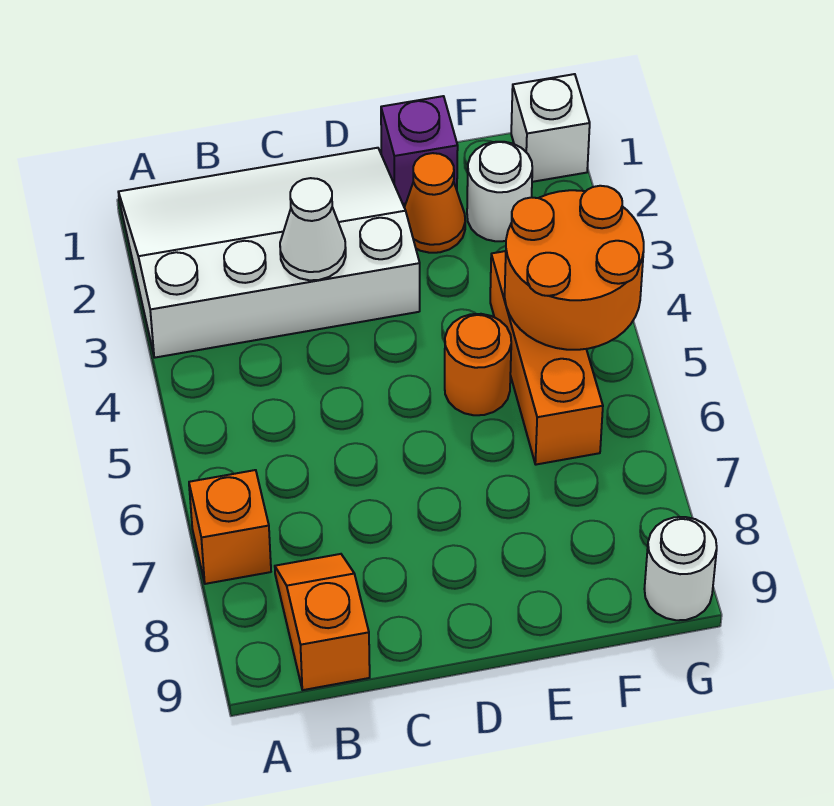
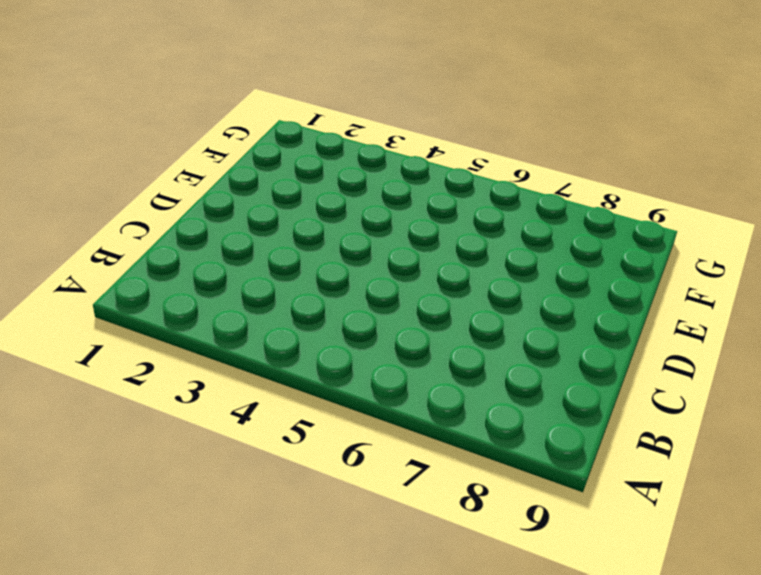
none -> white 3x4 slope [119,148,420,358]
none -> orange 1x1 brick [189,470,271,584]
none -> orange 1x2 slope [275,554,370,690]

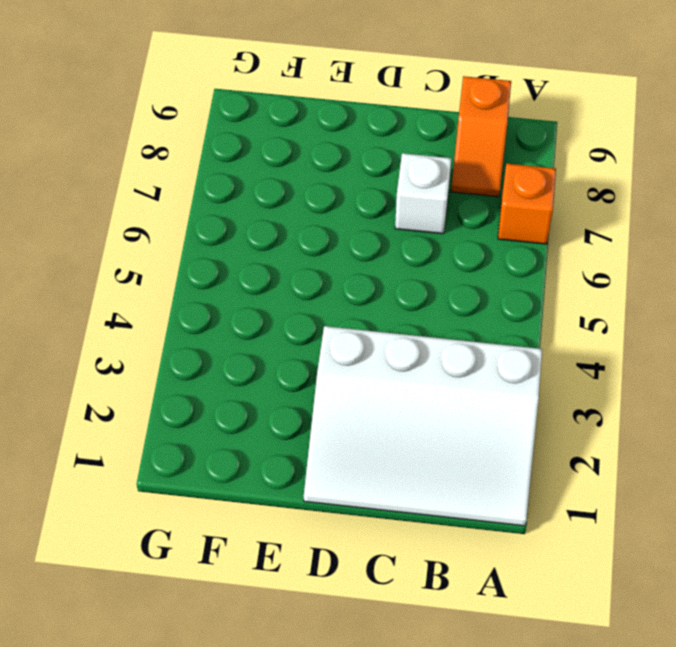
white 1x1 brick [395,153,451,234] -> white 1x1 brick moved to [511,74,590,182]
none -> purple 1x1 brick [381,96,458,204]
none -> orange 1x1 cone [404,153,465,253]
none -> orange 1x1 round brick [445,314,511,415]

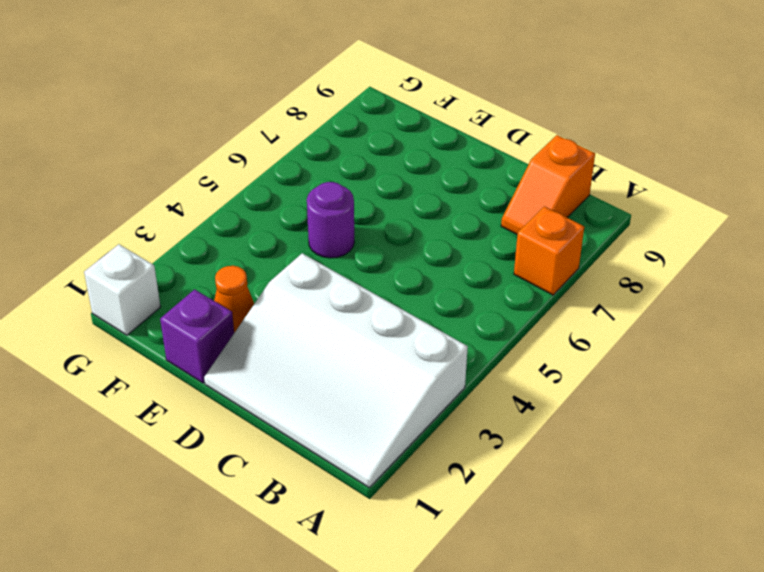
purple 1x1 round brick [307,182,354,258] -> orange 1x1 round brick [445,314,511,415]
none -> white 1x1 round brick [467,142,532,241]
none -> orange 1x3 brick [490,251,603,465]
none -> white 1x1 round brick [644,517,717,620]

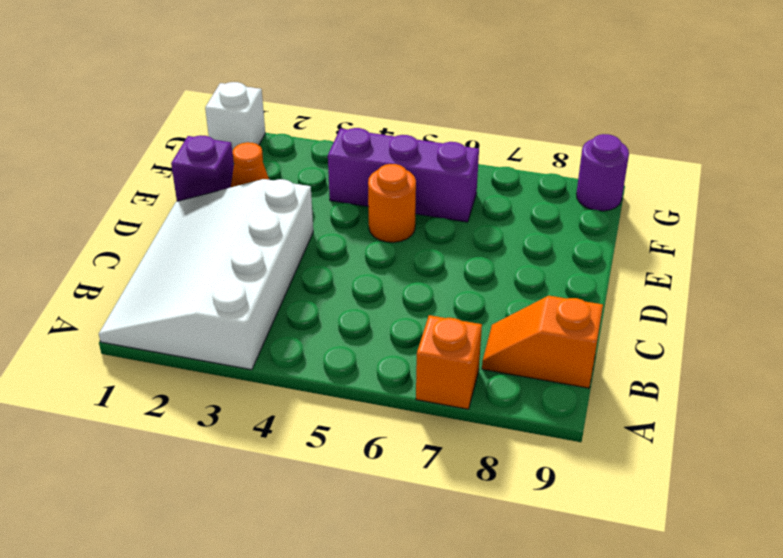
purple 1x3 brick [328,128,479,222] -> orange 1x3 brick [490,251,603,465]
purple 1x1 round brick [576,134,629,211] -> white 1x1 round brick [644,517,717,620]
none -> white 1x1 round brick [467,142,532,241]
none -> white 1x1 cone [280,178,346,280]
none -> orange 2x2 round brick [505,186,644,350]

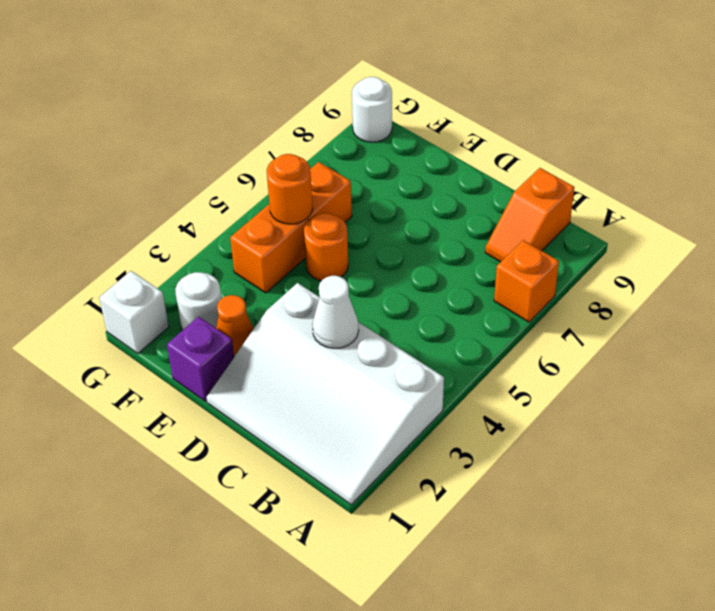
orange 1x1 round brick [267,154,313,224] -> orange 2x2 round brick [505,186,644,350]

